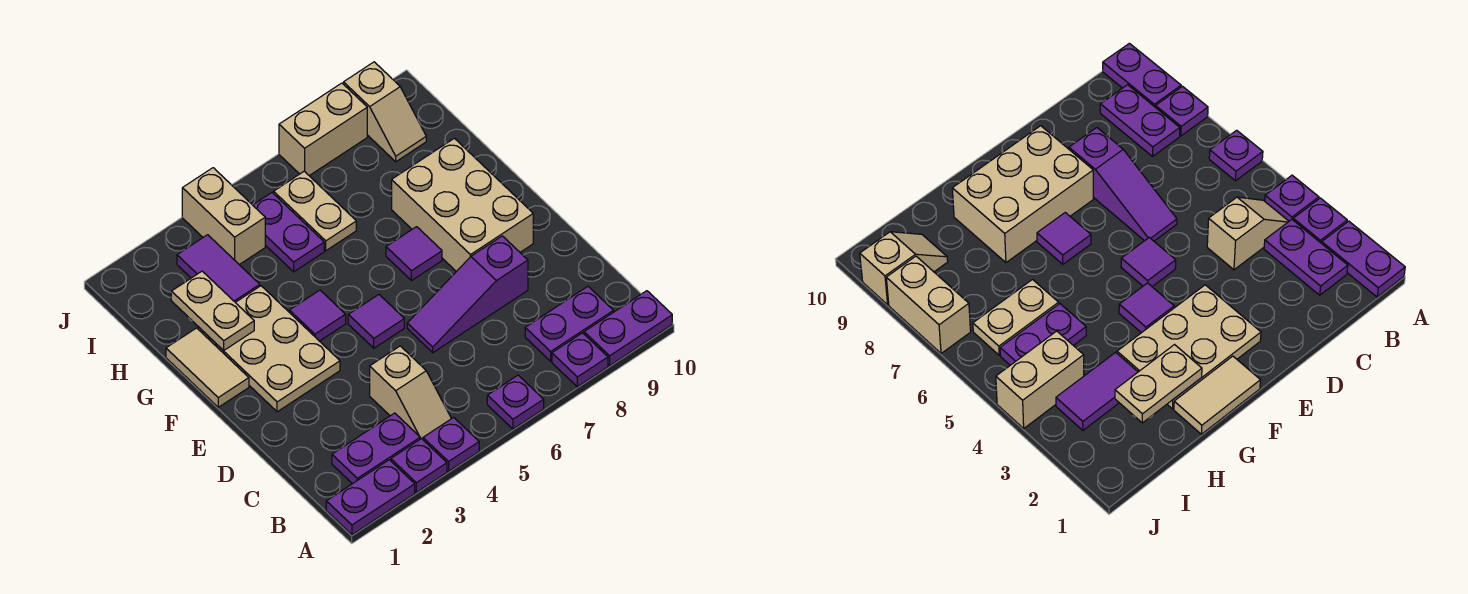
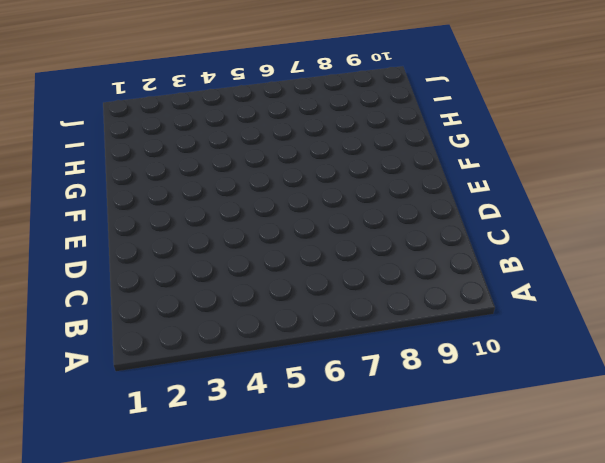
none -> purple 1x2 plate [326,460,415,535]
none -> purple 1x1 plate [391,439,447,492]
none -> purple 1x1 plate [423,417,479,471]

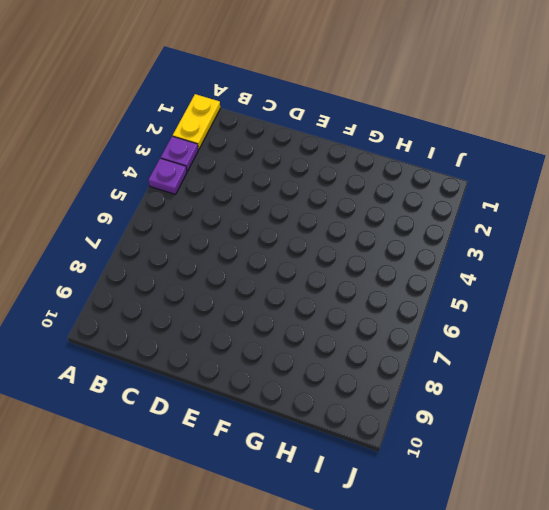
yellow 1x2 plate [173,94,220,150] -> purple 1x2 plate [326,460,415,535]
none -> purple 1x1 plate [487,375,544,429]
none -> purple 1x1 plate [552,333,608,387]
none -> purple 1x2 plate [584,291,672,365]

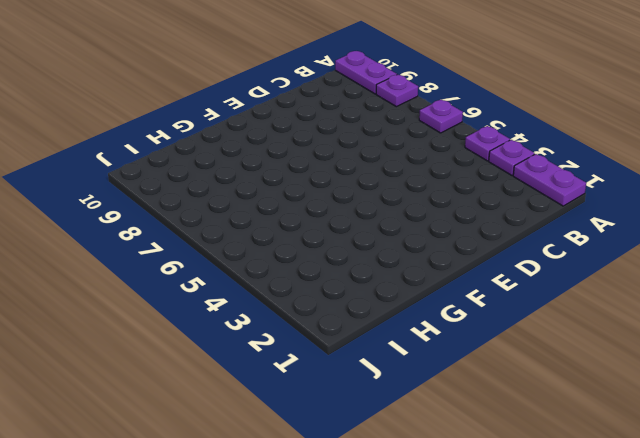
none -> purple 1x2 plate [332,413,420,484]
none -> tan 1x2 slope [370,346,451,439]
none -> purple 1x2 plate [525,286,614,361]

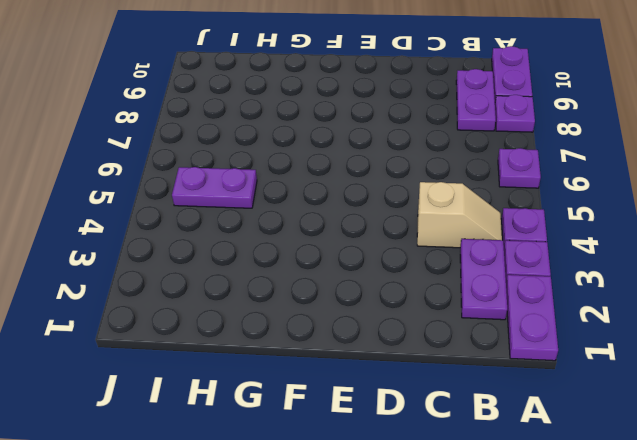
none -> purple 1x3 slope [407,236,528,352]
none -> tan 2x3 plate [198,286,340,412]
none -> purple 1x1 tile [348,295,404,348]

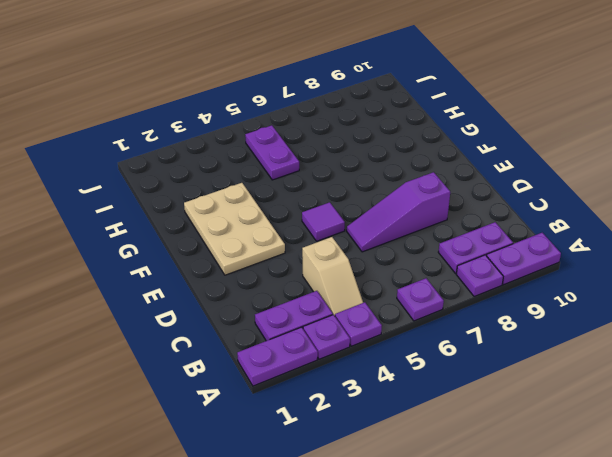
none -> tan 2x3 brick [392,138,533,272]
none -> tan 1x2 tile [166,328,249,407]
none -> purple 1x1 tile [289,290,346,341]

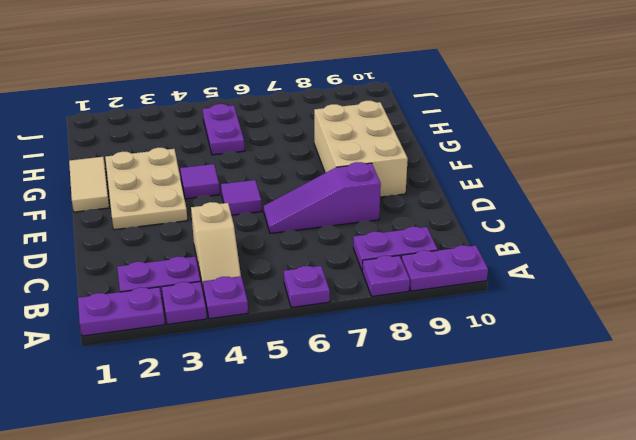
none -> purple 1x1 tile [386,227,442,281]
none -> purple 1x2 tile [177,235,260,302]
none -> tan 1x2 plate [274,171,356,251]

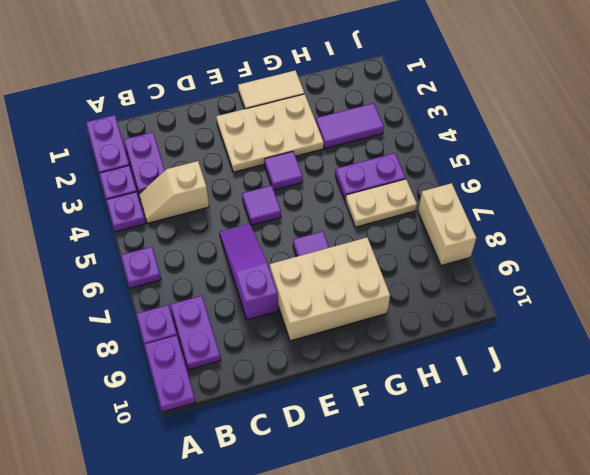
none -> tan 1x2 brick [182,168,265,265]
none -> tan 1x2 slope [344,62,426,162]
none -> tan 1x2 plate [171,271,254,351]

